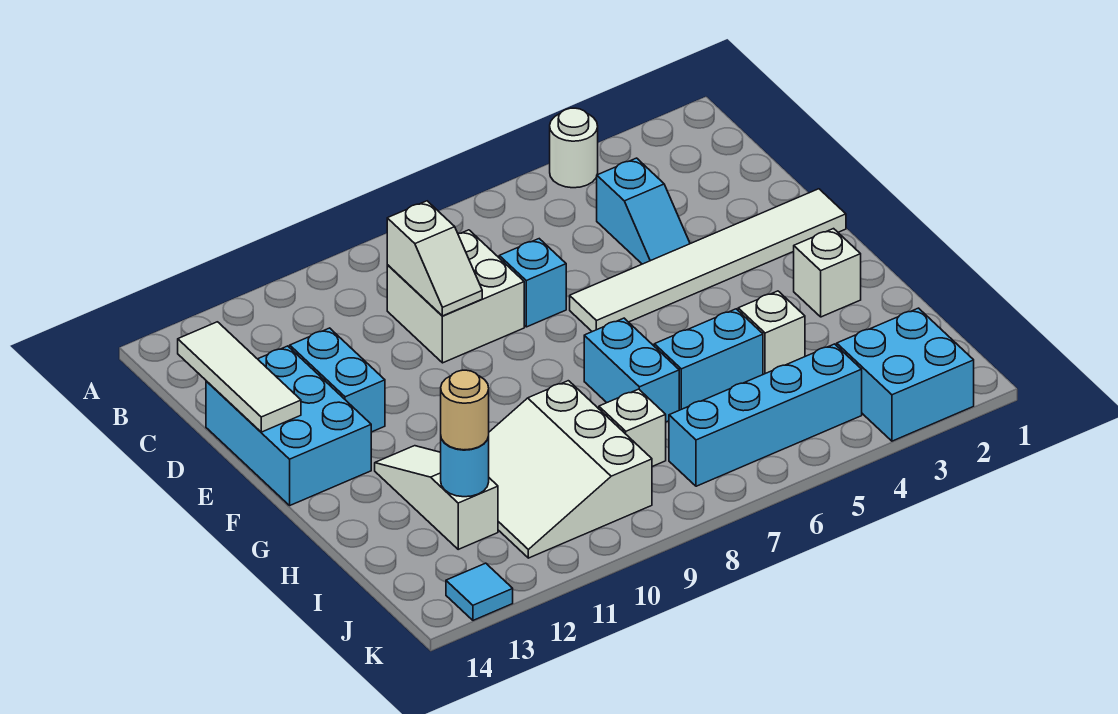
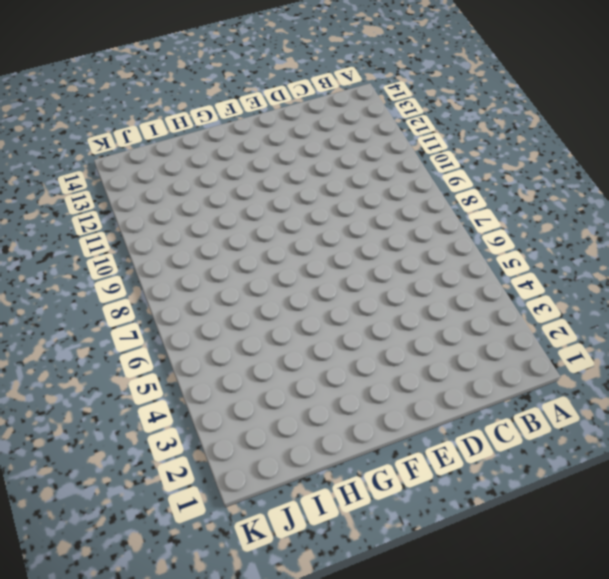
none -> white 1x1 round brick [550,108,598,188]
none -> cyan 1x2 slope [597,158,690,264]
none -> white 2x2 brick [387,230,524,363]

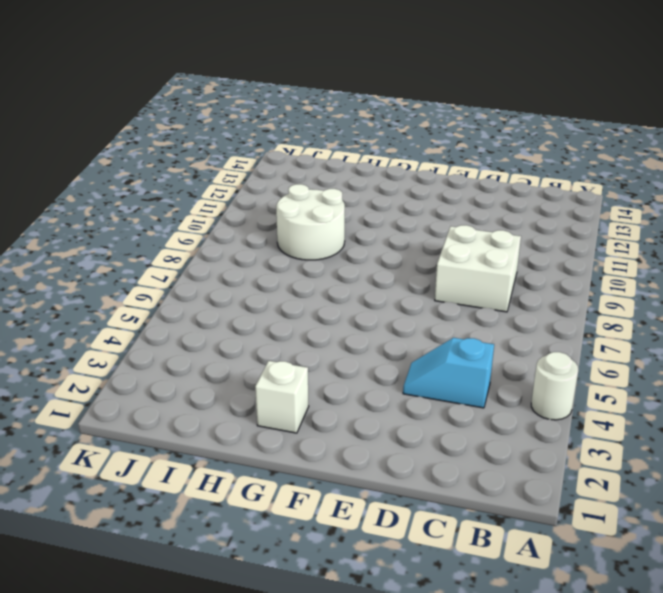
white 2x2 round brick [276,184,345,260] -> white 3x3 slope [488,381,652,558]
none -> cyan 1x1 brick [499,239,566,327]
none -> cyan 1x2 brick [290,328,385,432]
none -> cyan 2x3 brick [206,346,371,505]

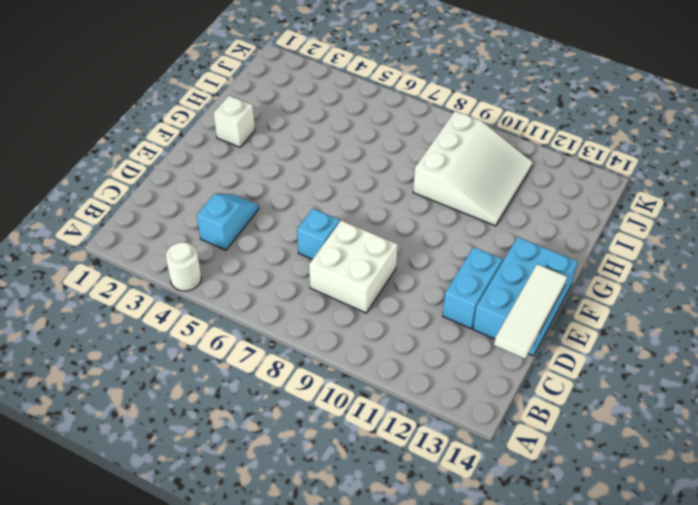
none -> white 1x6 tile [570,189,846,332]
none -> cyan 1x2 brick [584,318,679,422]
none -> white 1x3 slope [375,446,498,549]

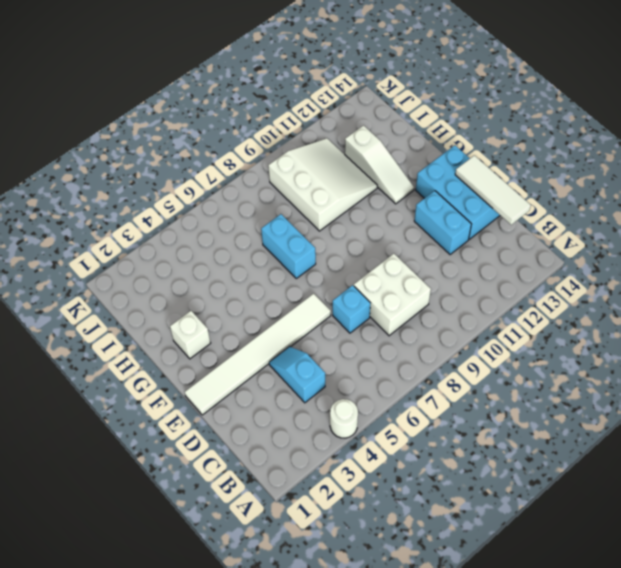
none -> white 1x1 brick [738,291,805,374]
none -> cyan 1x2 brick [654,309,763,410]
none -> white 1x1 brick [599,389,666,467]

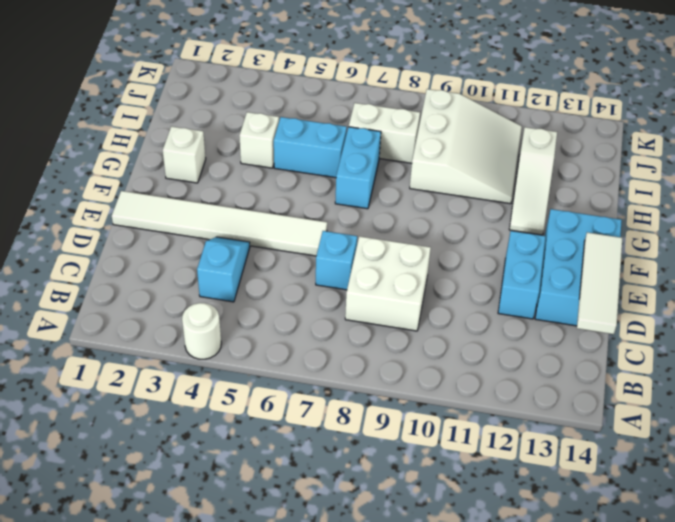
white 1x2 brick [349,103,420,163] -> white 1x1 brick [599,389,666,467]
none -> cyan 2x2 brick [837,308,974,441]
none -> cyan 1x4 brick [669,344,862,486]
none -> cyan 1x1 tile [446,563,513,620]

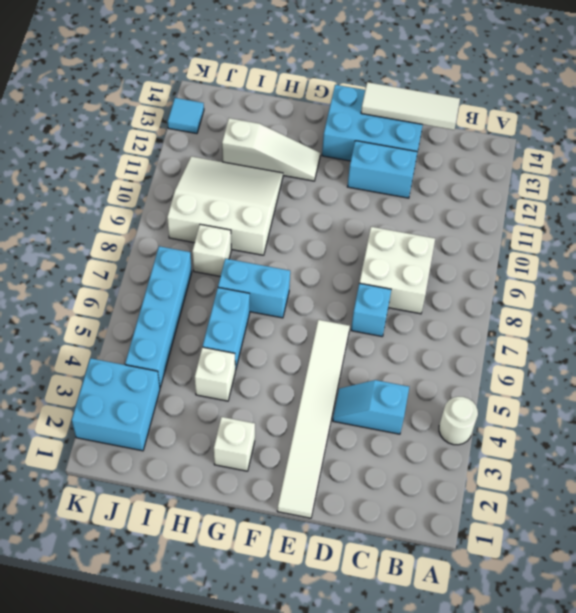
none -> white 1x2 slope [387,201,482,316]
none -> cyan 1x1 round brick [441,437,489,497]
none -> tan 1x1 round brick [441,370,489,450]

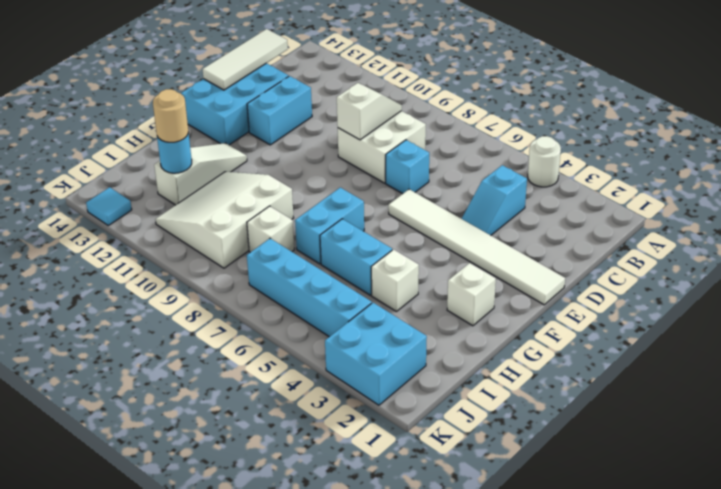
white 1x2 slope [337,83,402,140] -> white 1x2 slope turned to [387,201,482,316]

